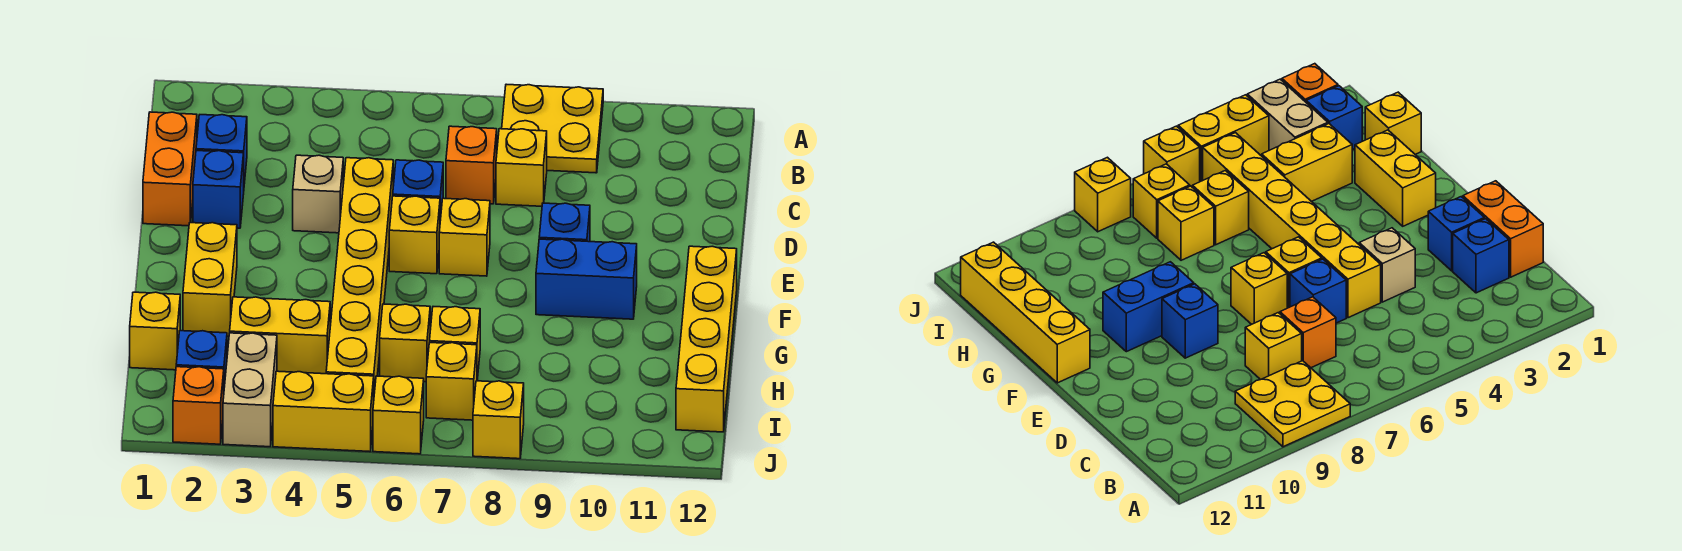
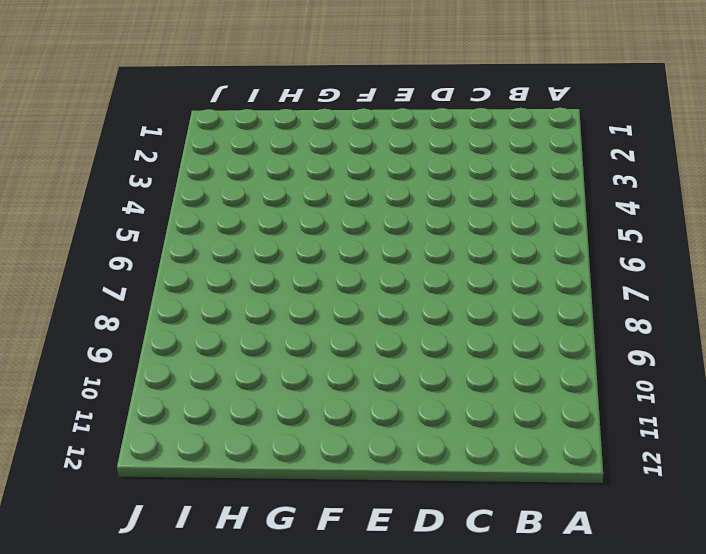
none -> yellow 2x2 plate [502,84,603,173]
none -> orange 1x2 brick [143,112,197,226]
none -> blue 1x1 brick [196,115,247,184]

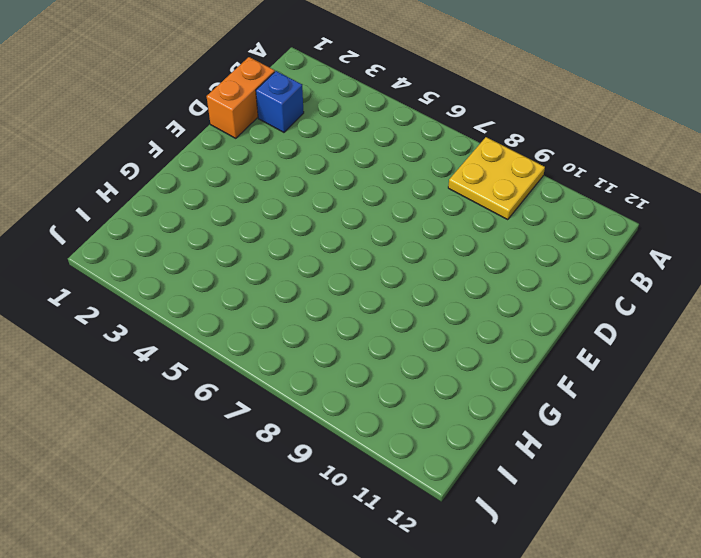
none -> orange 1x1 brick [446,126,497,204]
none -> yellow 1x1 brick [496,129,547,206]
none -> blue 1x1 brick [193,151,244,228]

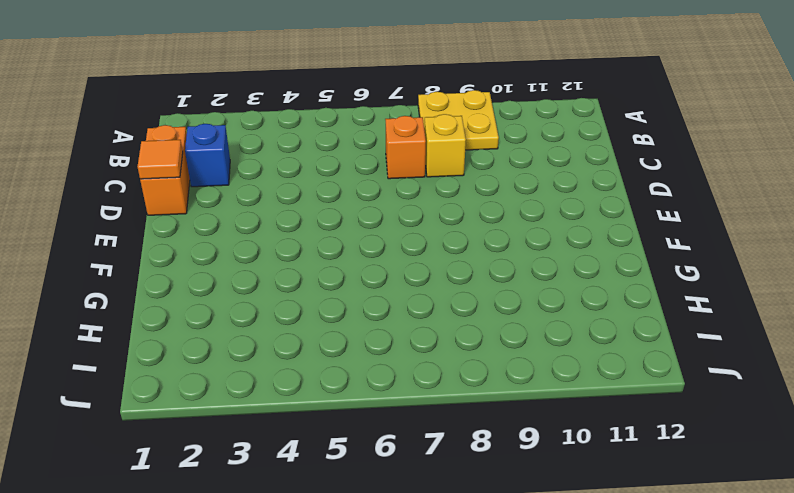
orange 1x1 tile [138,140,183,179] -> none
none -> blue 1x1 brick [193,151,244,228]
none -> tan 1x1 brick [293,155,343,233]
none -> yellow 1x6 brick [326,158,393,393]

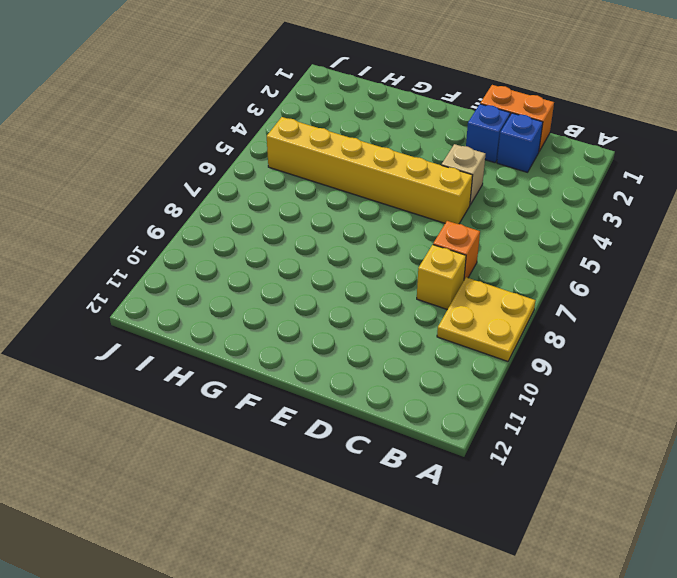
none -> blue 1x1 brick [393,160,443,220]
none -> yellow 1x1 brick [389,196,440,274]
none -> yellow 1x1 brick [439,198,490,276]

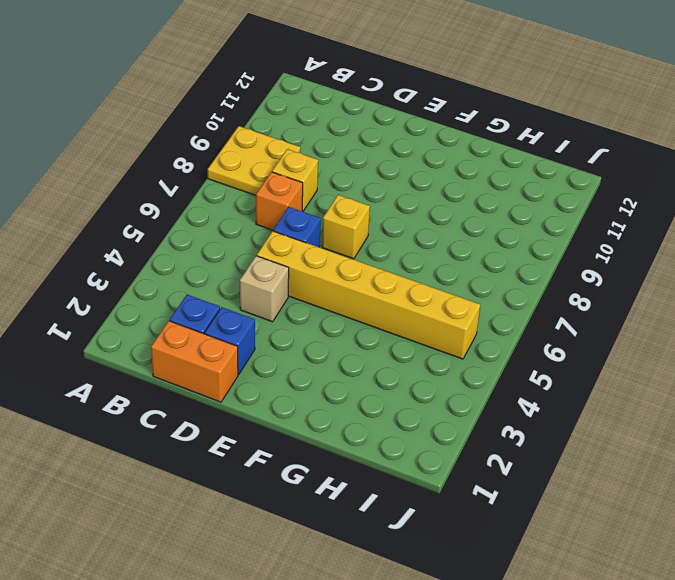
none -> yellow 1x1 brick [389,196,440,274]
none -> blue 1x1 brick [539,203,590,242]
none -> yellow 1x2 brick [183,222,237,336]

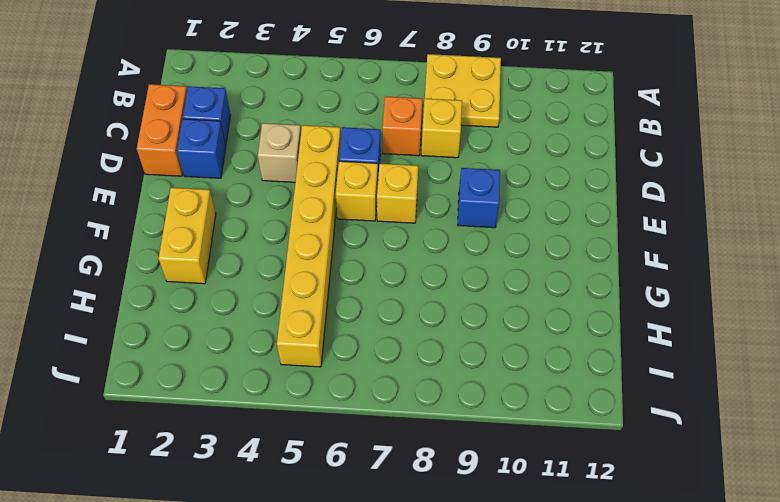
none -> blue 1x2 brick [536,239,637,319]
none -> yellow 1x4 brick [676,246,737,432]
none -> yellow 1x1 brick [130,292,180,370]

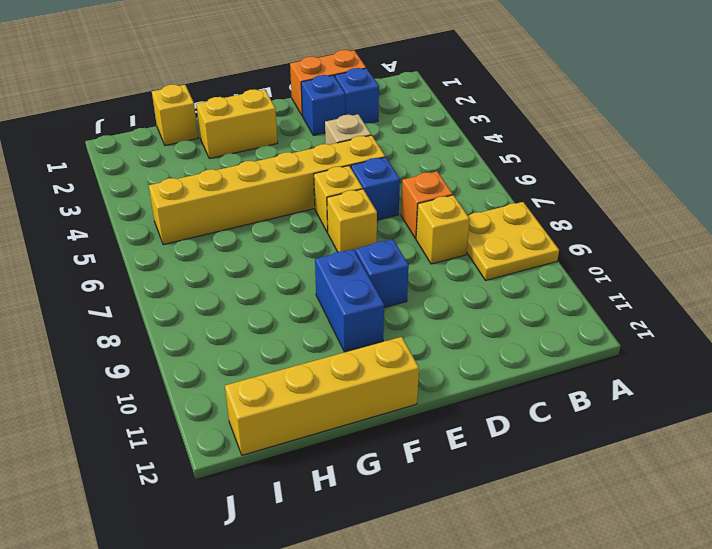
none -> yellow 1x2 brick [230,297,330,374]
none -> yellow 1x1 brick [380,304,430,382]
none -> yellow 1x1 brick [430,307,480,380]

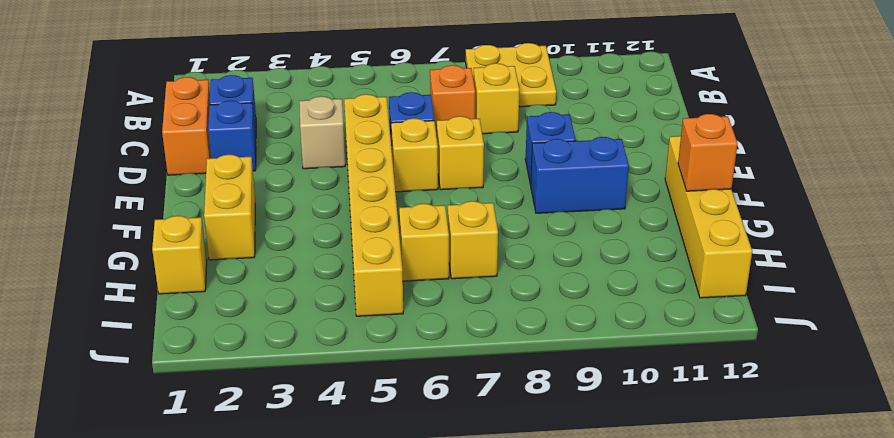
orange 1x1 brick [678,114,738,191] -> orange 1x1 brick moved to [173,367,224,444]
none -> yellow 1x2 brick [230,297,330,374]
none -> blue 1x1 brick [176,331,227,387]
none -> tan 1x2 brick [223,333,277,447]

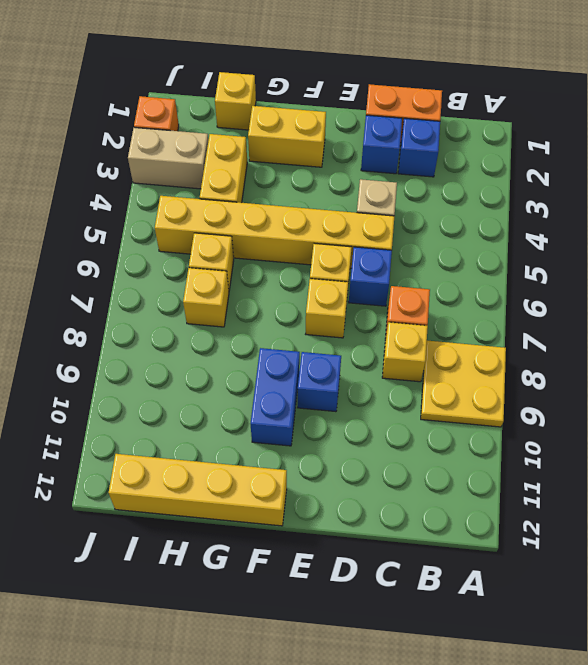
none -> blue 1x1 brick [176,331,227,387]
none -> yellow 1x1 brick [426,343,477,420]
none -> yellow 1x2 brick [273,371,374,452]

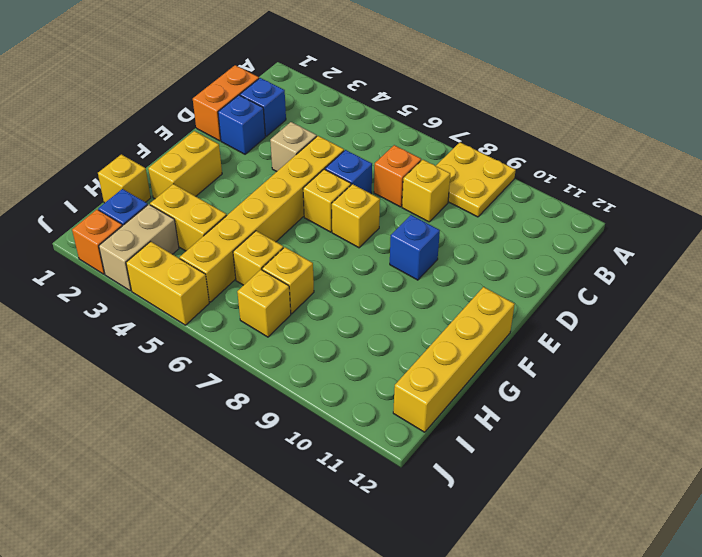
none -> blue 1x2 brick [536,239,637,319]
none -> yellow 1x1 brick [373,376,424,454]
none -> yellow 1x1 brick [473,381,524,459]

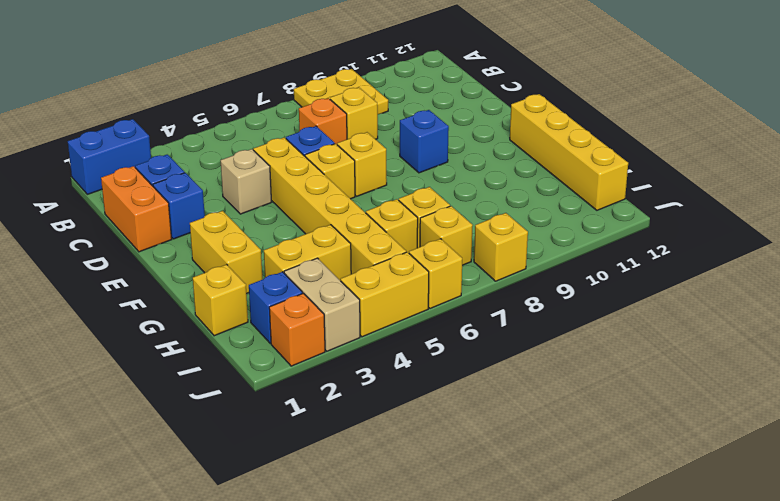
blue 1x2 brick [68,119,151,194] -> blue 1x2 brick moved to [536,239,637,319]

